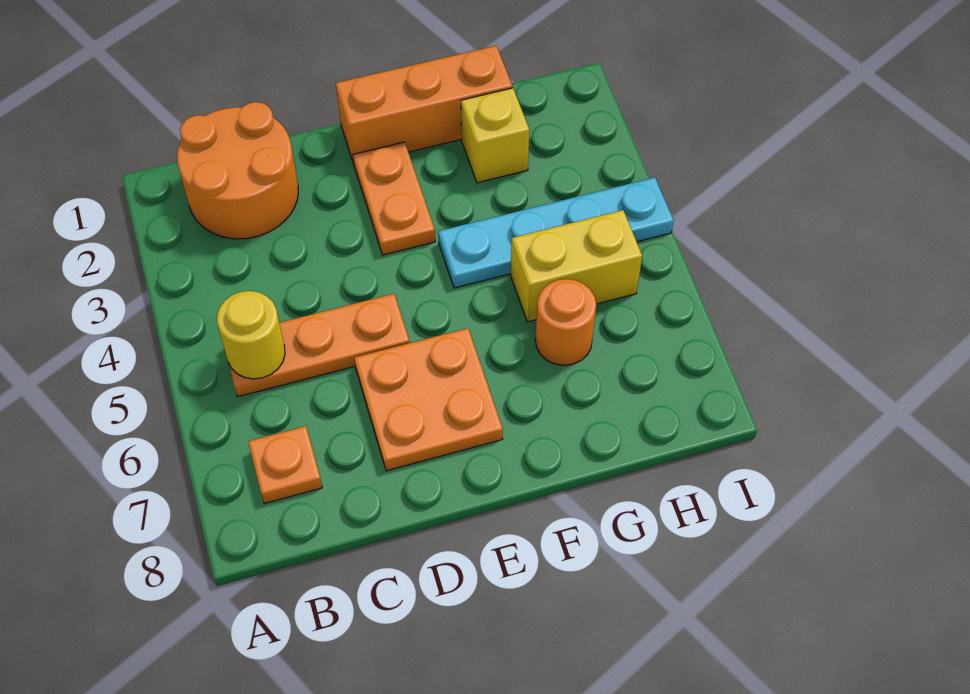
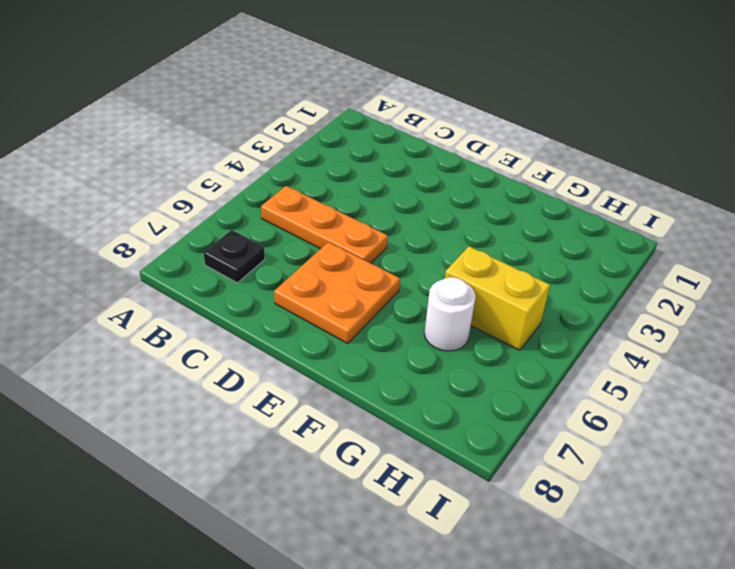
black 1x1 plate [204,230,265,283] -> orange 1x1 plate [248,426,322,504]
white 1x1 round brick [424,277,476,351] -> orange 1x1 round brick [535,279,596,365]
none -> orange 2x2 round brick [177,102,298,239]
none -> orange 1x3 brick [336,46,512,164]

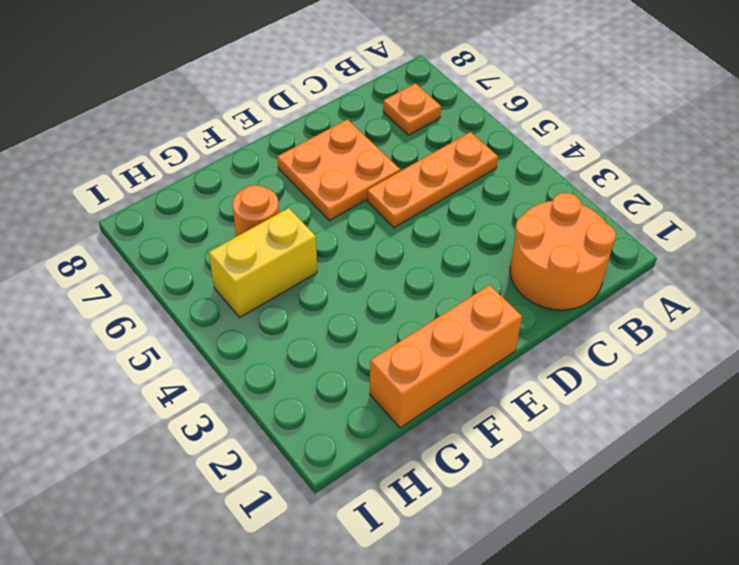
none -> orange 1x2 plate [353,142,435,255]
none -> cyan 1x4 plate [438,177,674,288]

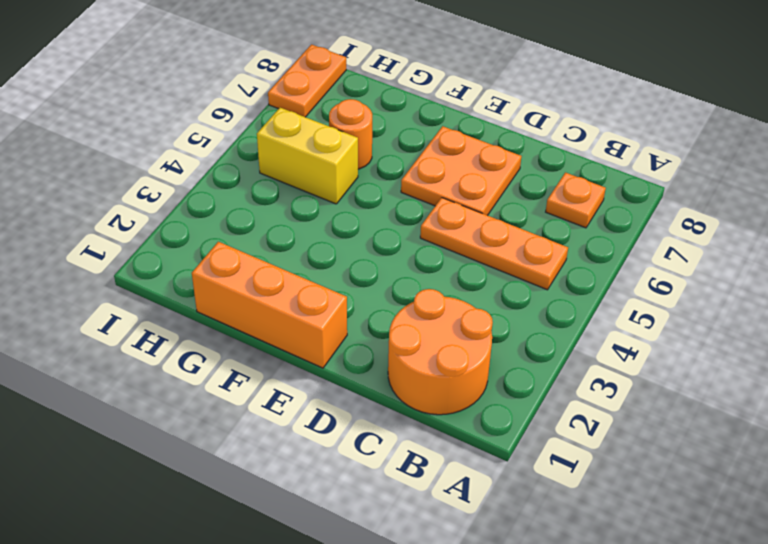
orange 1x2 plate [268,45,346,117] -> orange 1x2 plate moved to [353,142,435,255]
none -> cyan 1x4 plate [438,177,674,288]
none -> yellow 1x1 brick [461,88,529,183]

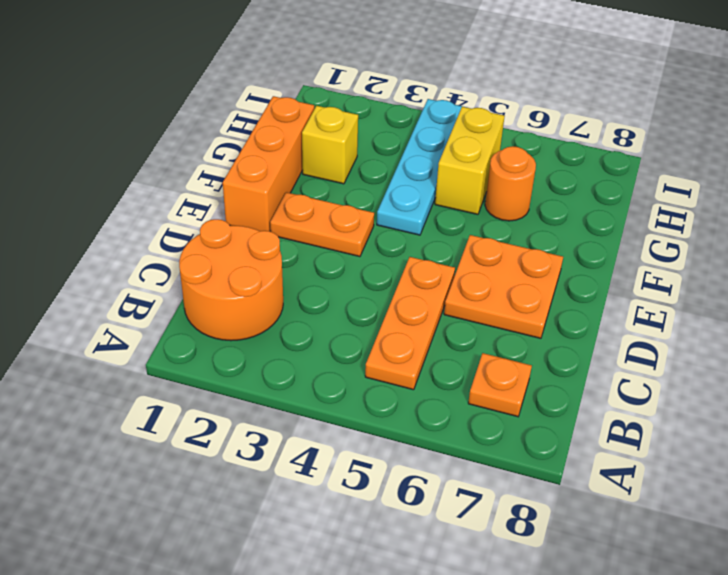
none -> yellow 1x1 round brick [217,291,285,379]

